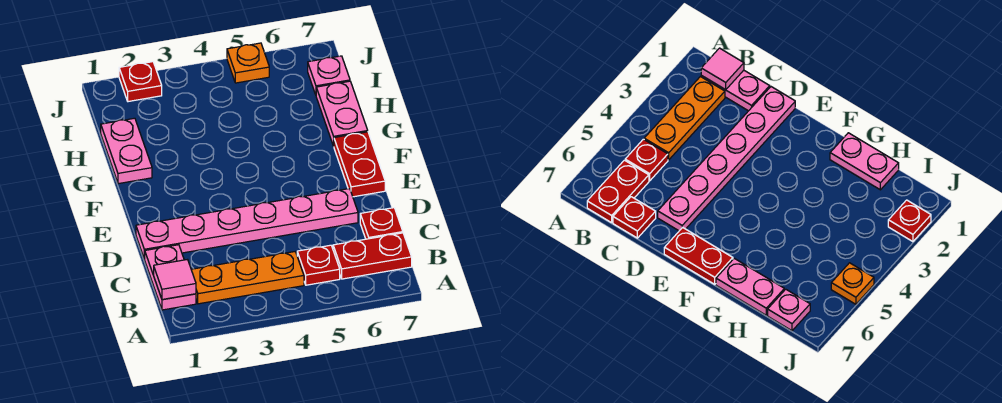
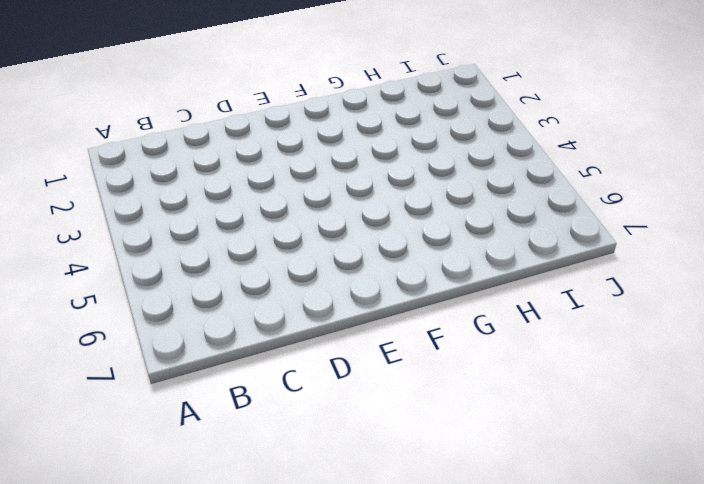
none -> pink 1x2 plate [145,245,196,310]
none -> orange 1x3 plate [191,252,304,304]
none -> red 1x1 plate [297,245,340,285]

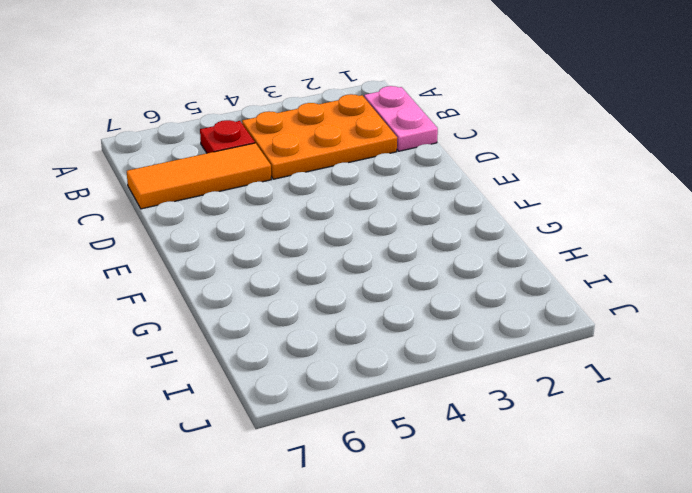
orange 2x3 plate [242,94,397,179] -> orange 1x3 plate [191,252,304,304]
orange 1x3 tile [127,143,271,209] -> red 1x1 plate [360,208,403,239]
none -> red 1x2 plate [333,233,412,279]
none -> pink 1x6 plate [136,189,358,259]
none -> red 1x2 plate [334,132,385,197]

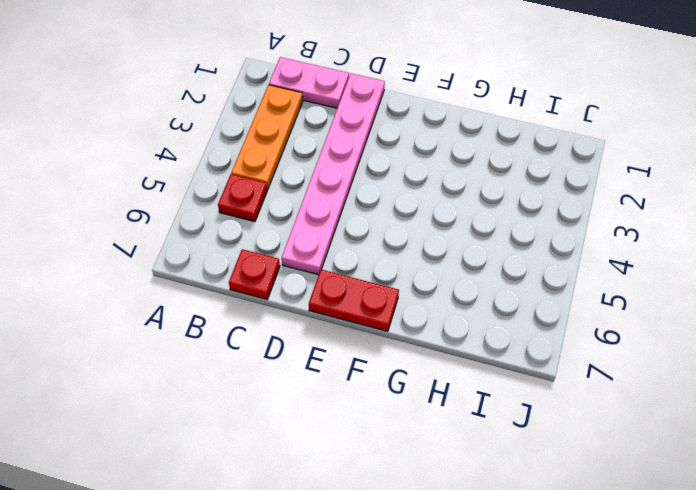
none -> red 1x2 plate [333,233,412,279]
none -> pink 1x2 plate [101,118,152,184]
none -> pink 1x2 plate [316,81,368,146]

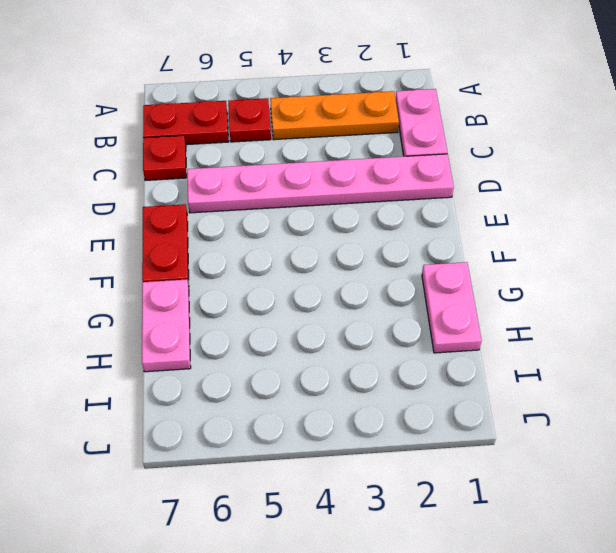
none -> pink 1x1 plate [308,56,350,95]
none -> red 1x1 plate [119,62,162,102]
none -> orange 1x1 plate [227,43,269,83]

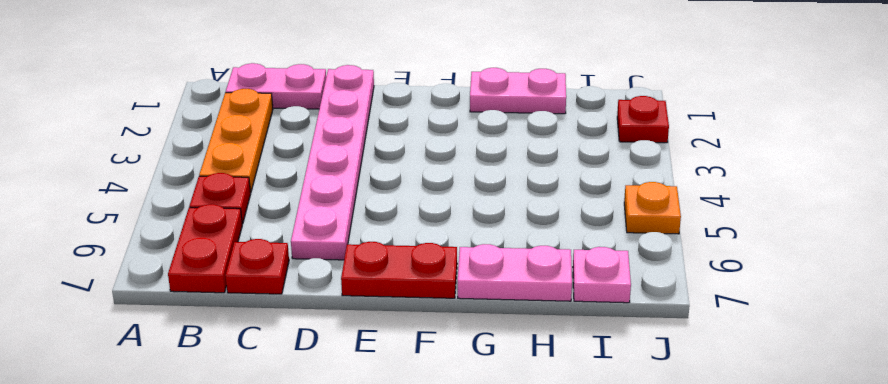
none -> pink 1x1 tile [154,260,196,300]

